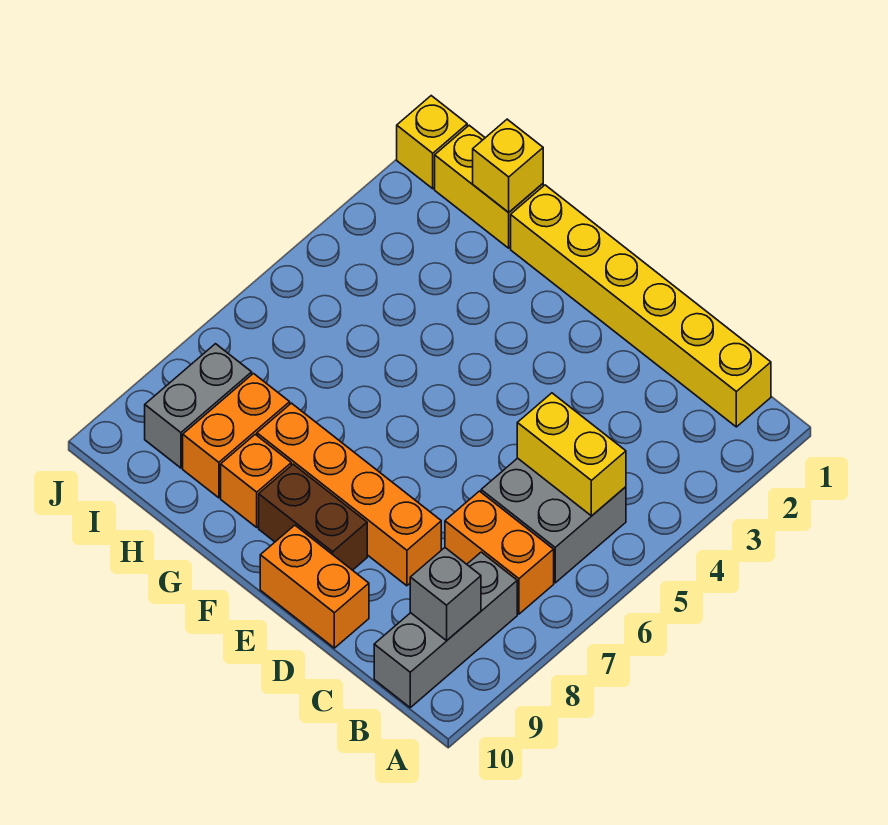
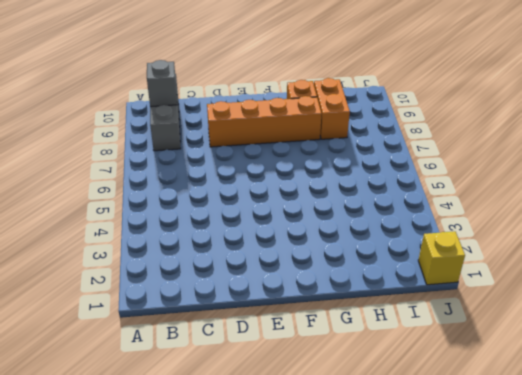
none -> yellow 1x6 brick [511,185,771,427]
none -> grey 2x2 brick [481,458,626,583]
none -> orange 1x2 brick [445,491,554,614]

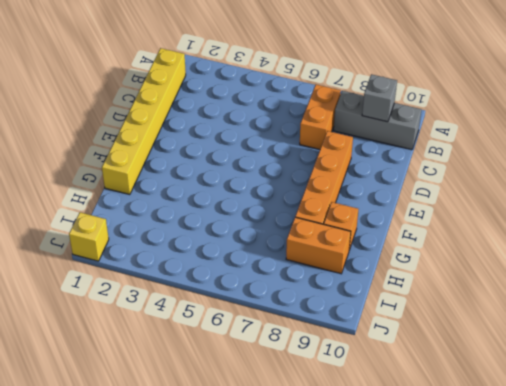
none -> grey 2x2 brick [481,458,626,583]
none -> orange 1x2 brick [260,525,369,648]
none -> brown 1x2 brick [259,464,367,570]

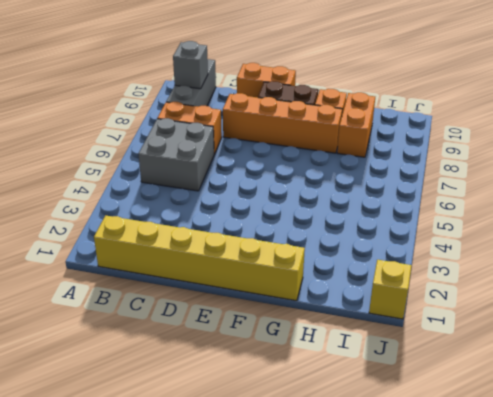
none -> yellow 1x2 brick [435,125,543,248]
none -> grey 1x2 brick [145,344,252,468]
none -> yellow 1x2 brick [517,393,626,516]

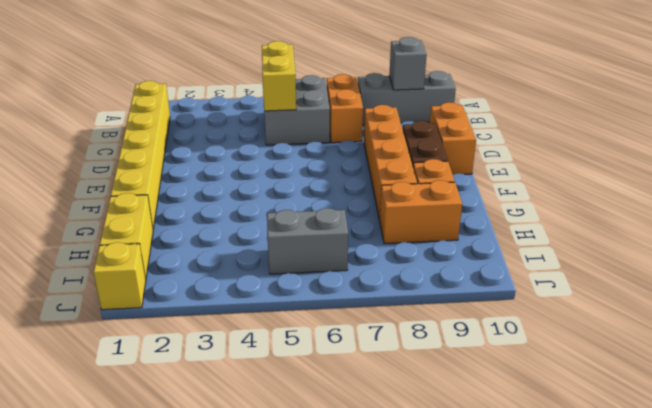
grey 1x2 brick [267,208,348,274] -> grey 1x2 brick moved to [145,344,252,468]
none -> yellow 1x1 brick [473,119,543,212]

